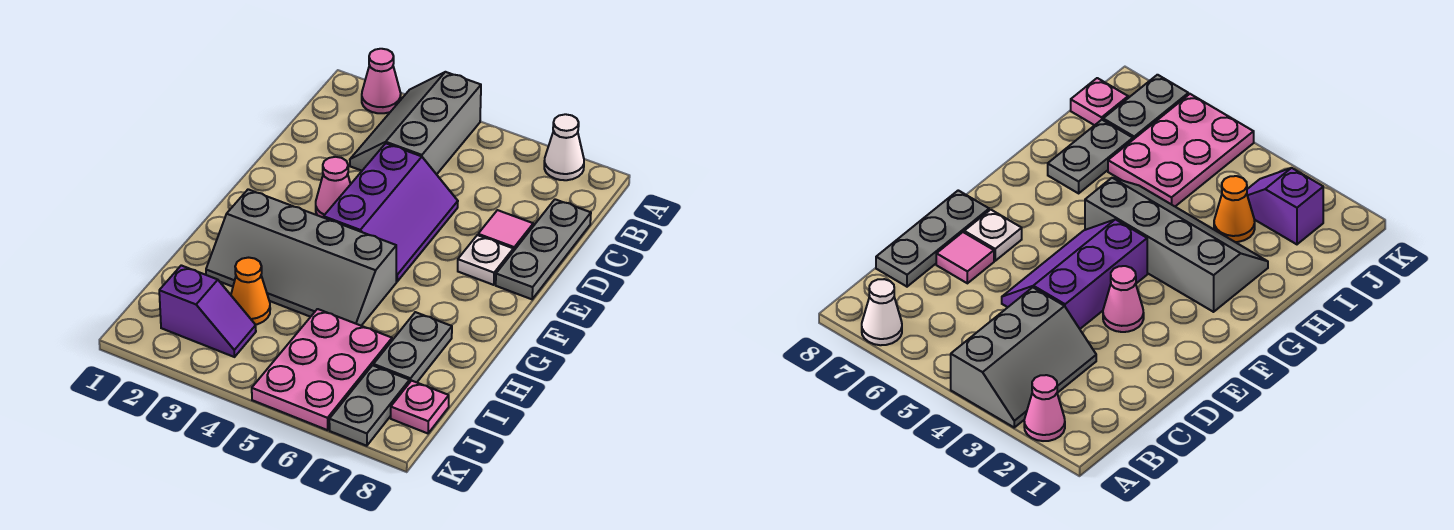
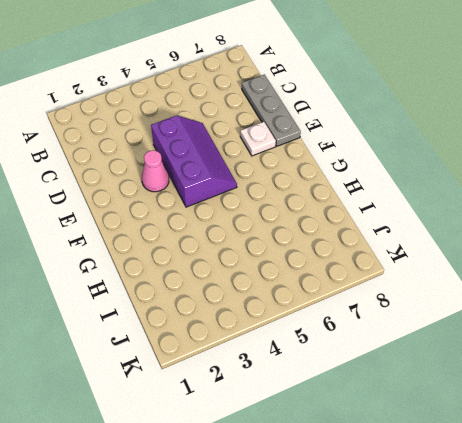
none -> pink 1x1 cone [362,49,401,113]
none -> grey 2x3 slope [350,72,481,174]
none -> white 1x1 cone [544,114,584,180]

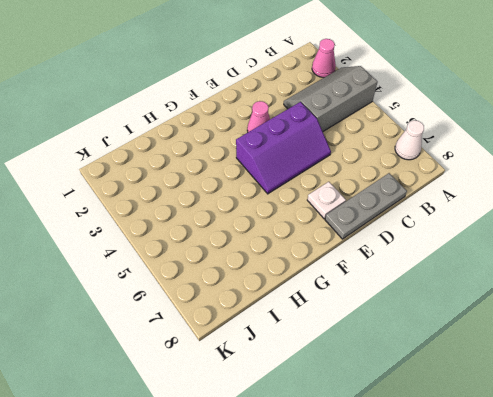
none -> pink 1x1 tile [478,210,533,251]
none -> grey 2x4 slope [206,189,396,326]
none -> grey 1x2 plate [373,312,452,382]

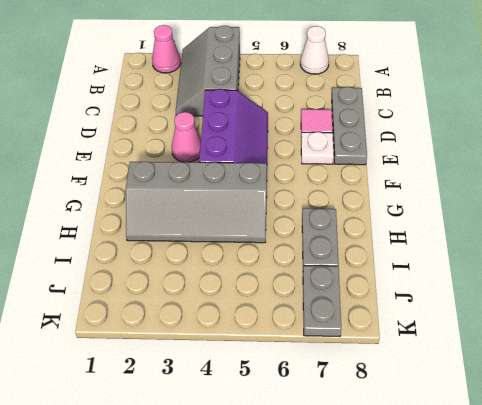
none -> orange 1x1 cone [231,258,270,325]
none -> pink 2x3 plate [252,309,392,430]
none -> purple 1x2 slope [159,265,256,357]

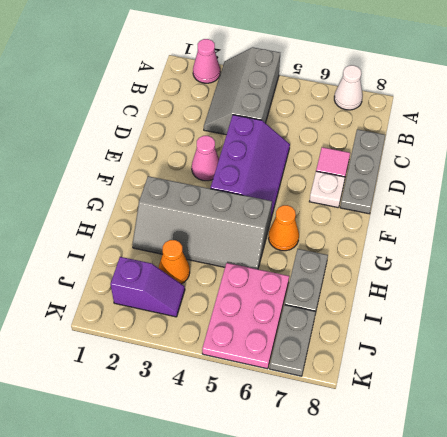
orange 1x1 cone [268,205,299,251] -> none
none -> pink 1x1 plate [391,381,449,433]

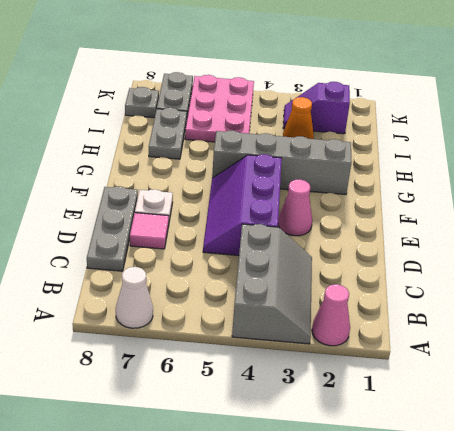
grey 1x1 plate [125,87,159,118] -> pink 1x1 plate [391,381,449,433]

